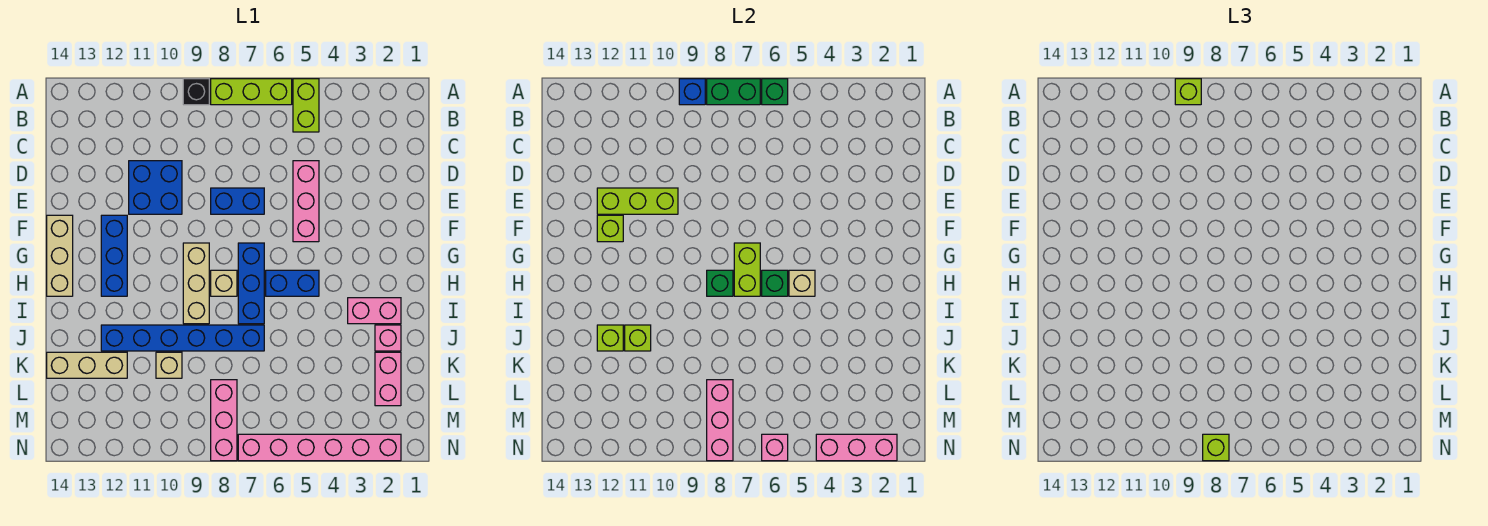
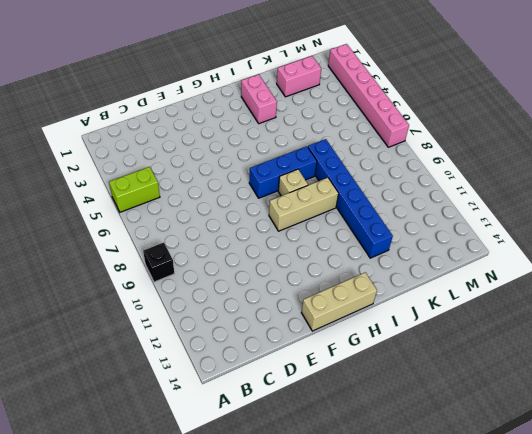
none -> lime 1x3 brick [211,79,292,105]
none -> pink 1x3 brick [293,161,319,242]
none -> blue 2x2 brick [129,161,182,214]
none -> blue 1x2 brick [211,188,264,214]

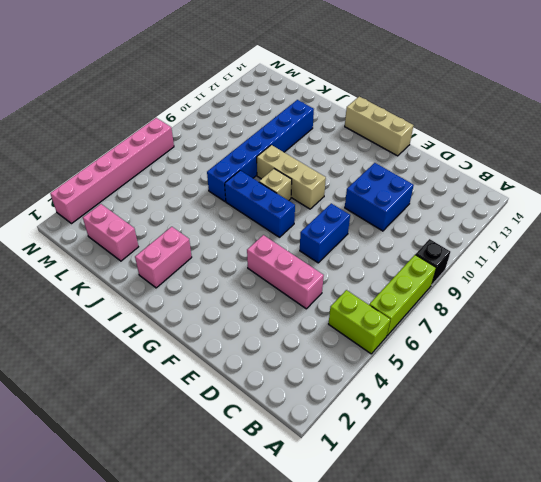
none -> blue 1x3 brick [101,215,127,296]
none -> blue 1x2 brick [266,270,319,296]
none -> pink 1x1 brick [375,325,401,351]
none -> tan 1x1 brick [156,352,182,378]

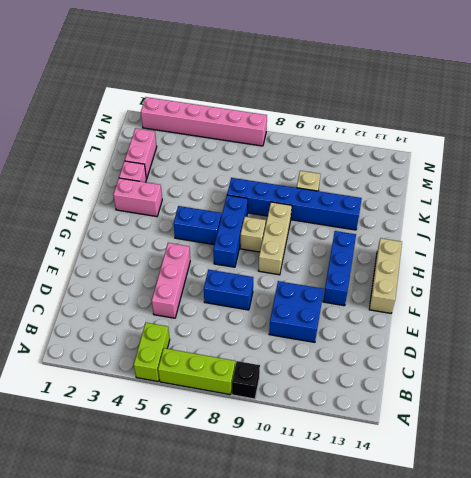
none -> tan 1x3 brick [47,352,127,378]
none -> pink 1x3 brick [211,380,237,461]
none -> green 1x1 brick [762,79,788,105]
none -> green 1x2 brick [707,79,760,105]

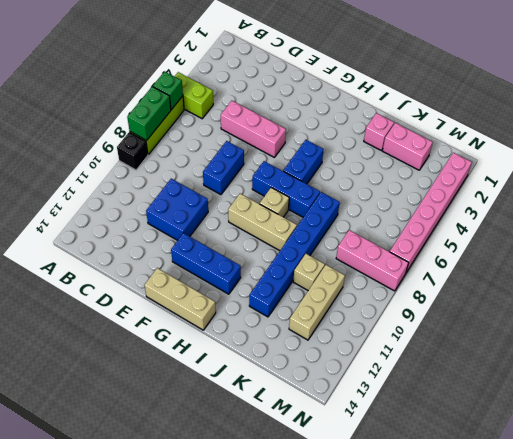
tan 1x3 brick [289,265,345,340] -> tan 1x3 brick moved to [47,352,127,378]
none -> pink 1x2 brick [348,298,401,324]
none -> blue 1x1 brick [679,79,705,105]
none -> lime 1x3 brick [597,188,678,214]
none -> lime 1x1 brick [597,215,623,242]

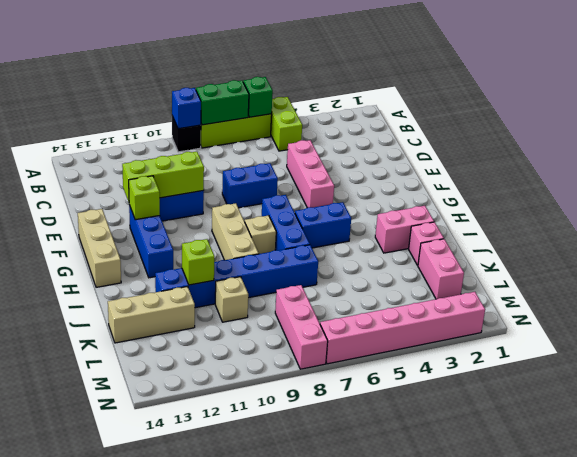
none -> lime 1x2 brick [734,243,760,296]
none -> tan 1x1 brick [789,270,815,296]
none -> green 1x1 brick [762,270,788,296]
none -> green 1x1 brick [707,270,733,296]

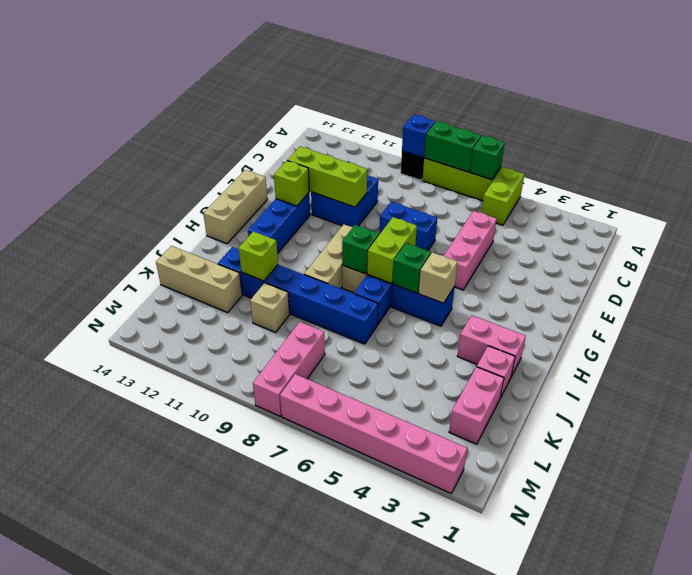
none -> lime 1x1 brick [597,325,623,351]
none -> pink 1x3 brick [707,380,733,461]
none -> pink 1x3 brick [816,434,897,461]
none -> pink 1x1 brick [762,434,788,461]

